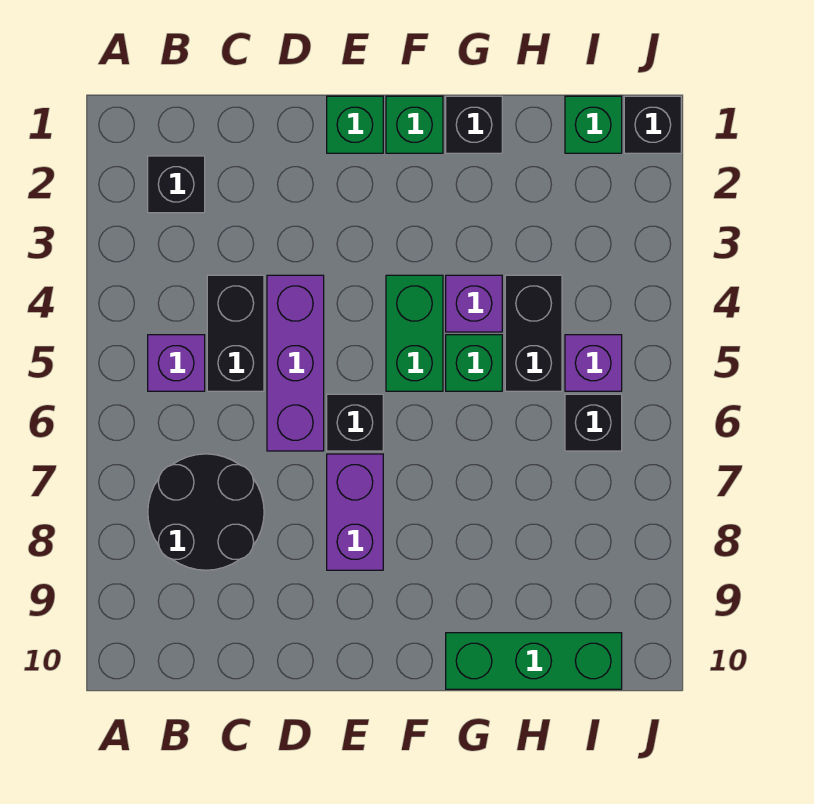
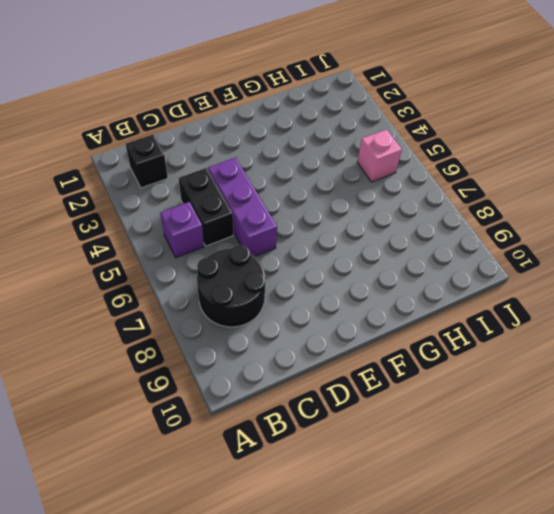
pink 1x1 brick [357,130,402,182] -> purple 1x1 brick [565,335,622,391]
none -> green 1x1 brick [327,96,383,153]
none -> black 1x1 brick [327,394,383,451]
none -> purple 1x2 brick [327,454,383,570]

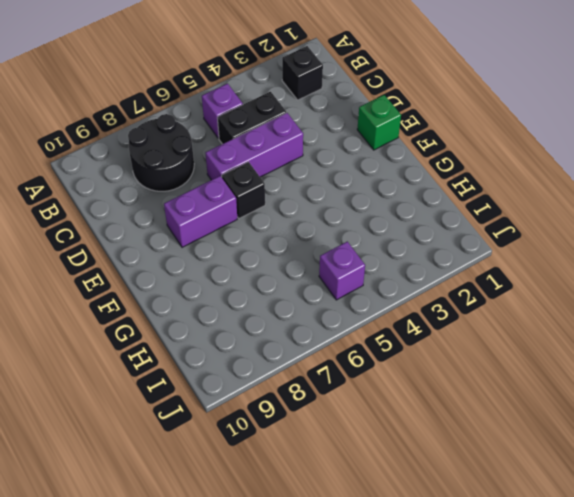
none -> green 1x1 brick [386,96,443,153]
none -> green 1x2 brick [386,275,443,391]
none -> black 1x1 brick [446,96,502,153]

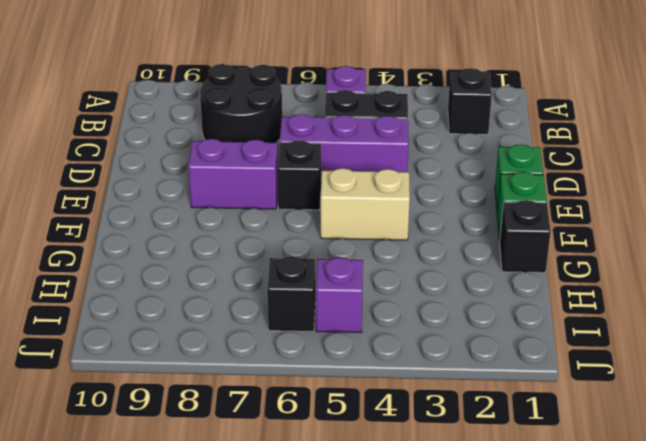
tan 1x2 brick [321,168,410,240] -> green 1x2 brick [386,275,443,391]
none -> purple 1x1 brick [446,275,502,332]
none -> green 1x1 brick [446,335,502,391]
none -> green 1x3 brick [446,633,622,689]

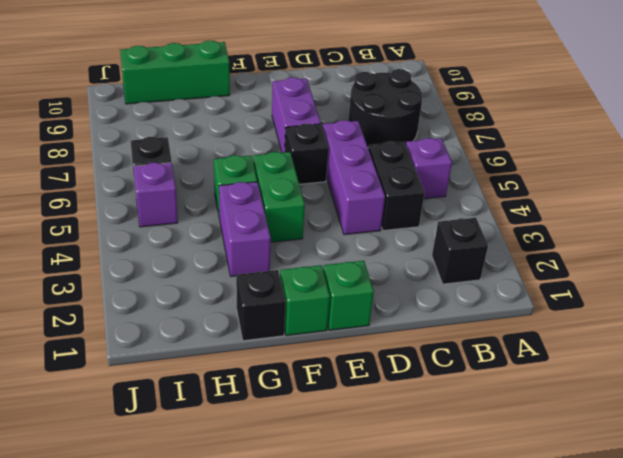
purple 1x2 brick [219,182,271,276] -> purple 1x1 brick [446,275,502,332]
none -> black 1x2 brick [505,275,562,391]
none -> green 1x1 brick [565,96,622,153]
none -> black 1x1 brick [624,96,681,153]

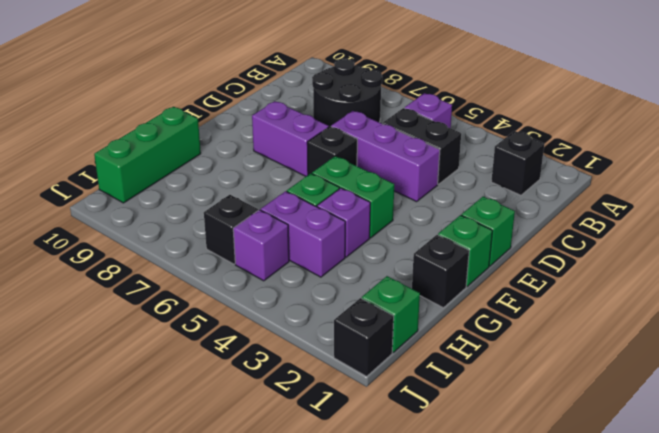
purple 1x2 brick [261,191,345,277] -> black 1x2 brick [505,275,562,391]

